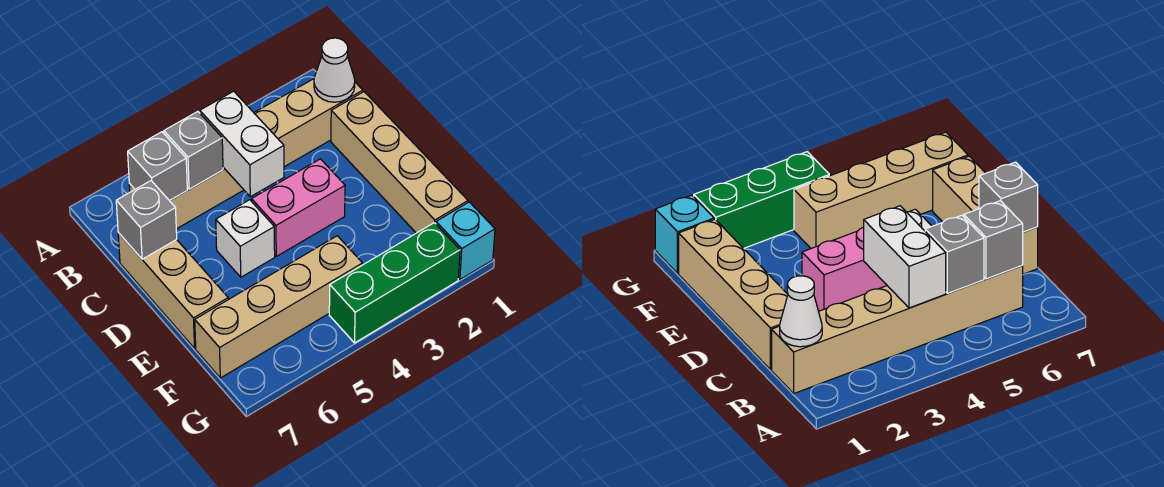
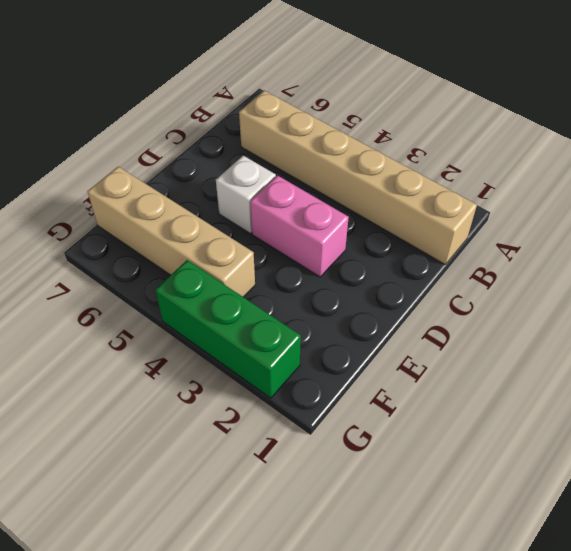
none -> tan 1x4 brick [331,92,468,233]
none -> tan 1x3 brick [118,233,228,348]
none -> cyan 1x1 brick [436,202,495,279]

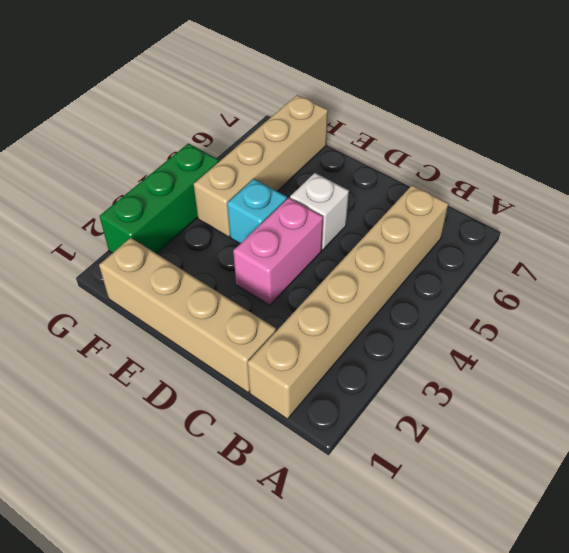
cyan 1x1 brick [227,179,287,244] -> cyan 1x1 brick moved to [436,202,495,279]
none -> tan 1x3 brick [118,233,228,348]
none -> white 1x1 cone [314,38,355,102]
none -> white 1x2 brick [200,91,284,197]

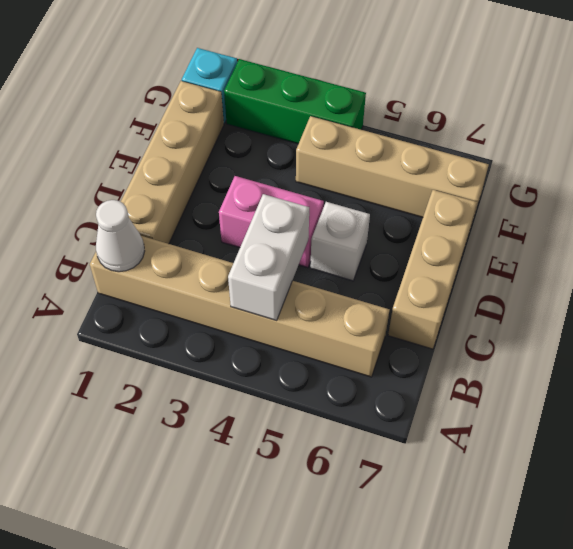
none -> grey 1x1 brick [164,112,223,189]
none -> grey 1x1 brick [128,132,187,201]
none -> grey 1x1 brick [116,181,177,259]

